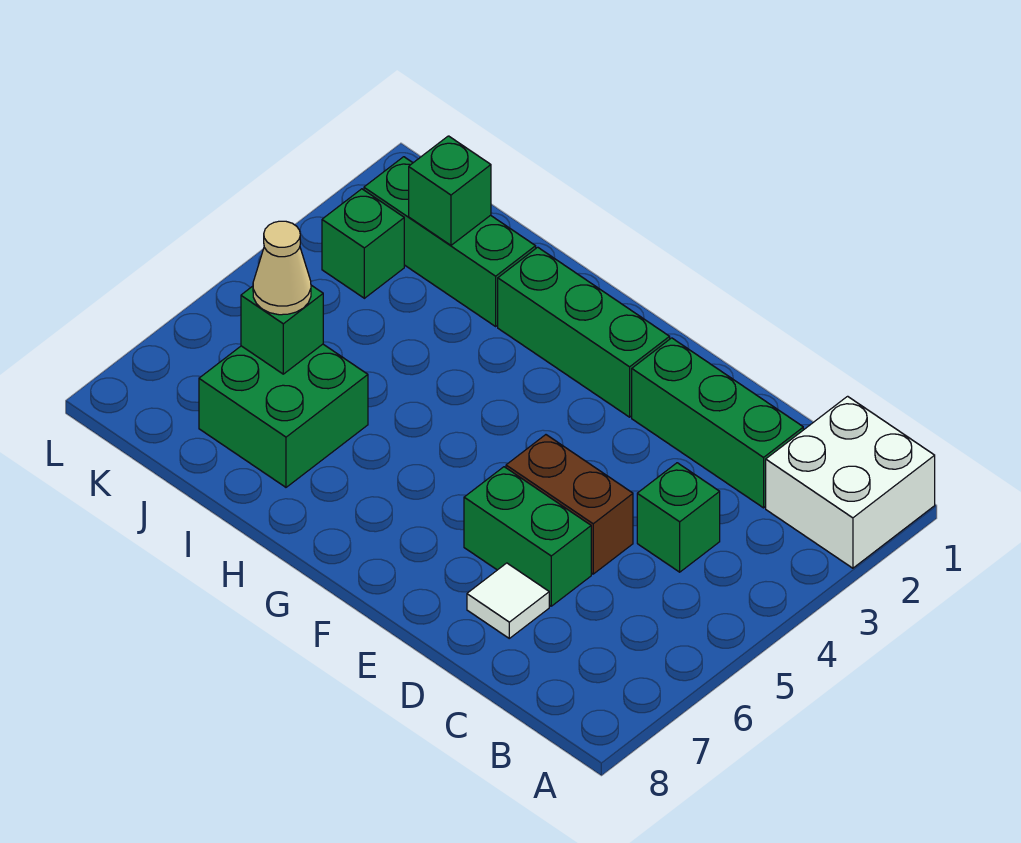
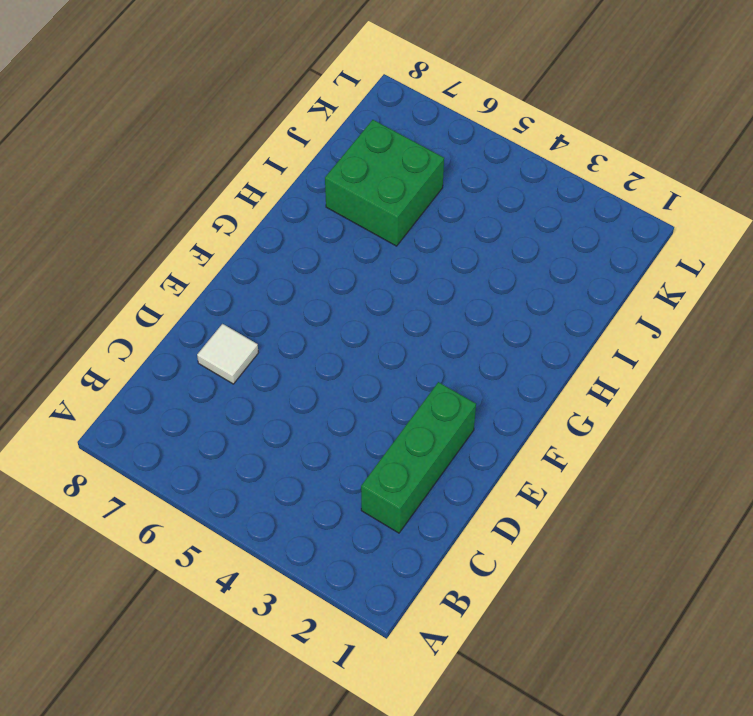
none -> white 2x2 brick [766,396,935,568]
none -> green 1x1 brick [637,463,720,572]
none -> brown 1x2 brick [506,435,633,574]

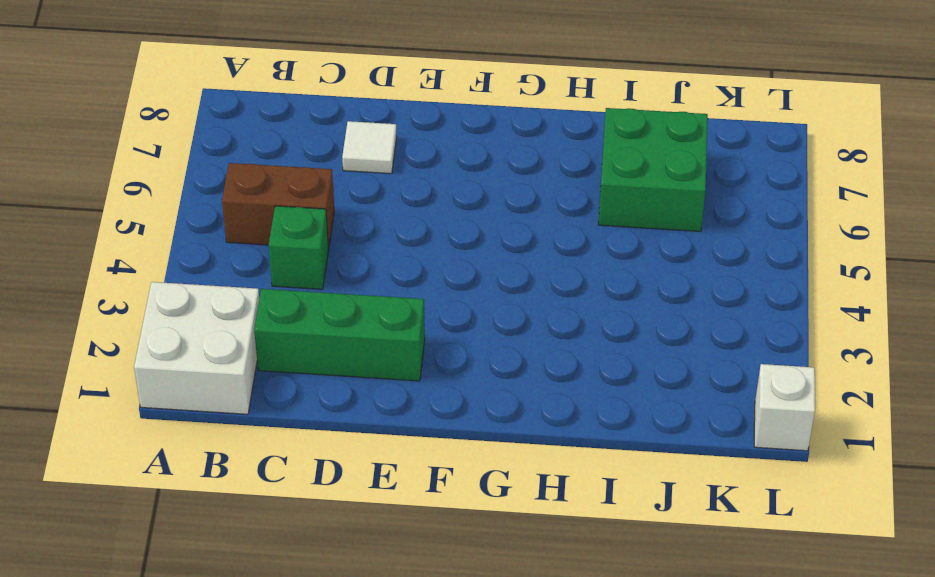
brown 1x2 brick [222,163,334,248] -> brown 1x2 brick moved to [506,435,633,574]
white 1x1 brick [754,364,815,451] -> none
none -> green 1x2 brick [464,467,591,606]
none -> green 1x3 brick [498,247,670,417]
none -> green 1x3 brick [364,157,536,326]

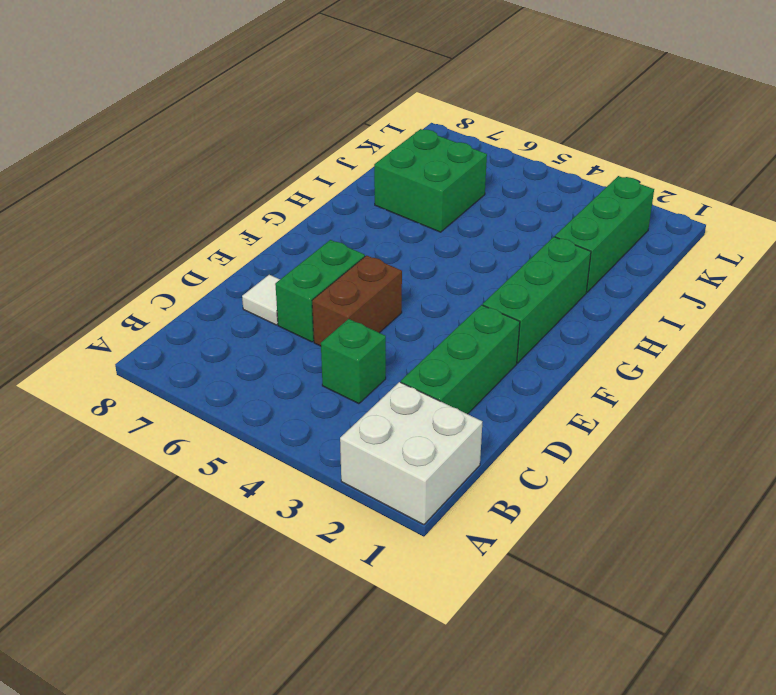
none -> green 1x1 brick [322,189,404,298]
none -> green 1x1 brick [409,136,491,245]
none -> green 1x1 brick [241,285,323,374]

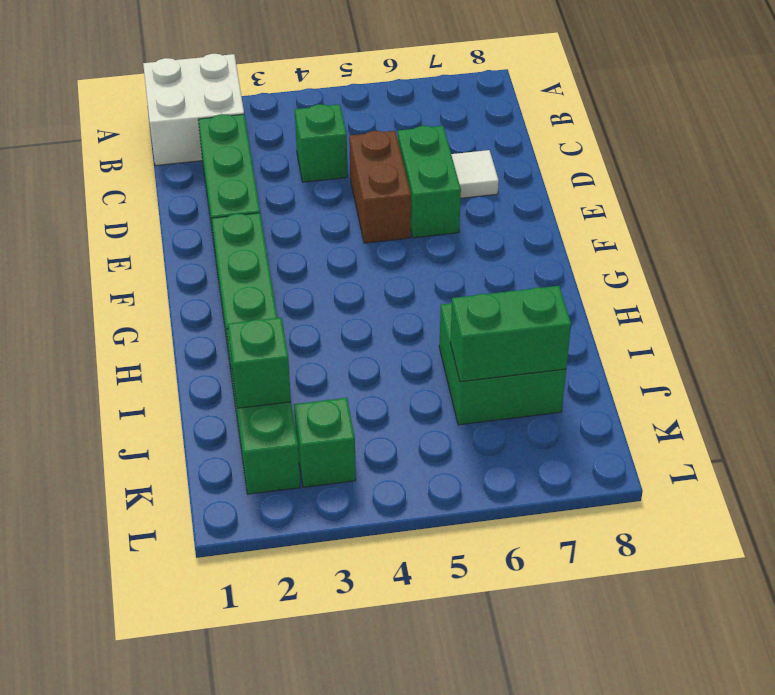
green 1x2 brick [450,286,571,382] -> green 1x1 brick [241,285,323,374]
none -> tan 1x1 cone [253,221,311,315]

